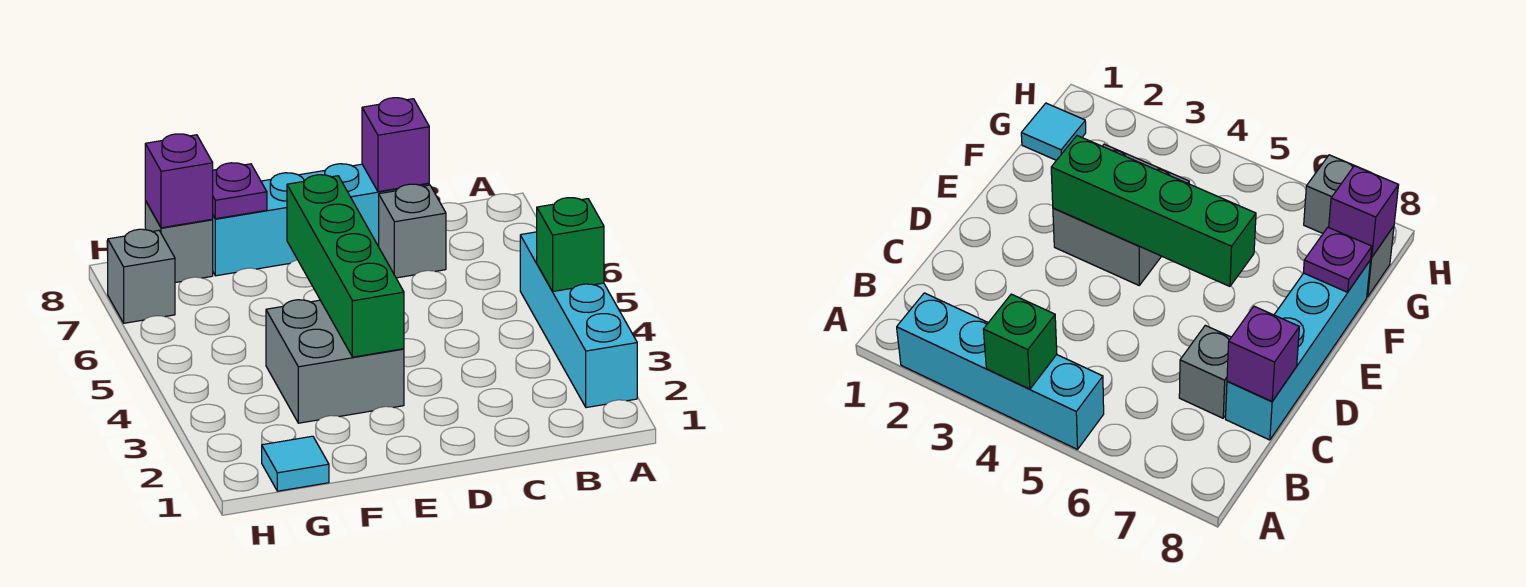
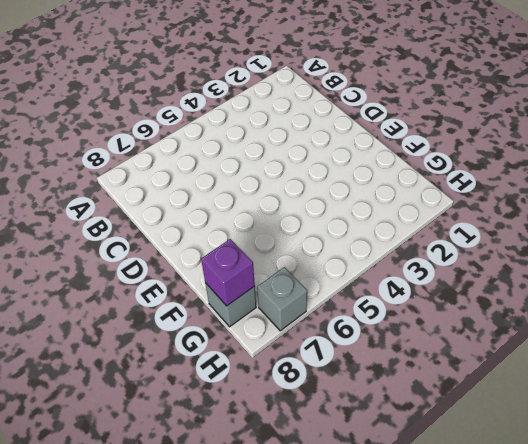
none -> cyan 1x4 brick [520,232,637,408]
none -> grey 1x1 brick [379,184,446,278]
none -> cyan 1x4 brick [213,164,429,276]

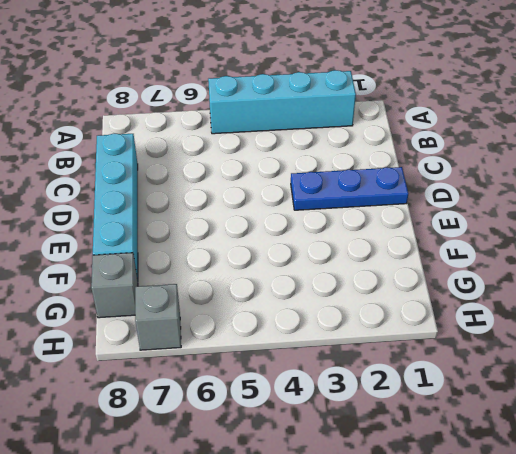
blue 1x3 plate [291,167,408,210] -> none
none -> grey 1x1 brick [379,184,446,278]
none -> grey 2x2 brick [266,300,404,423]
none -> cyan 1x1 tile [262,436,329,491]

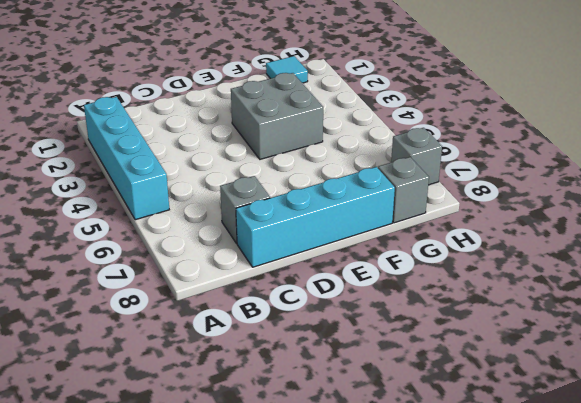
none -> green 1x1 brick [537,198,604,291]
none -> purple 1x1 brick [362,98,429,192]
none -> green 1x4 brick [287,175,404,357]

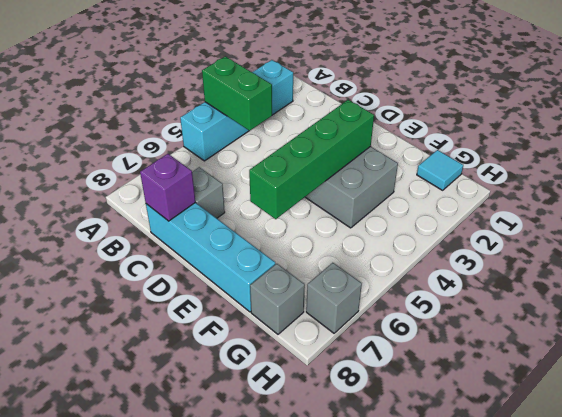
green 1x2 brick [202,56,272,131] -> green 1x1 brick [537,198,604,291]
none -> purple 1x1 plate [213,163,267,219]
none -> purple 1x1 brick [145,134,213,228]

